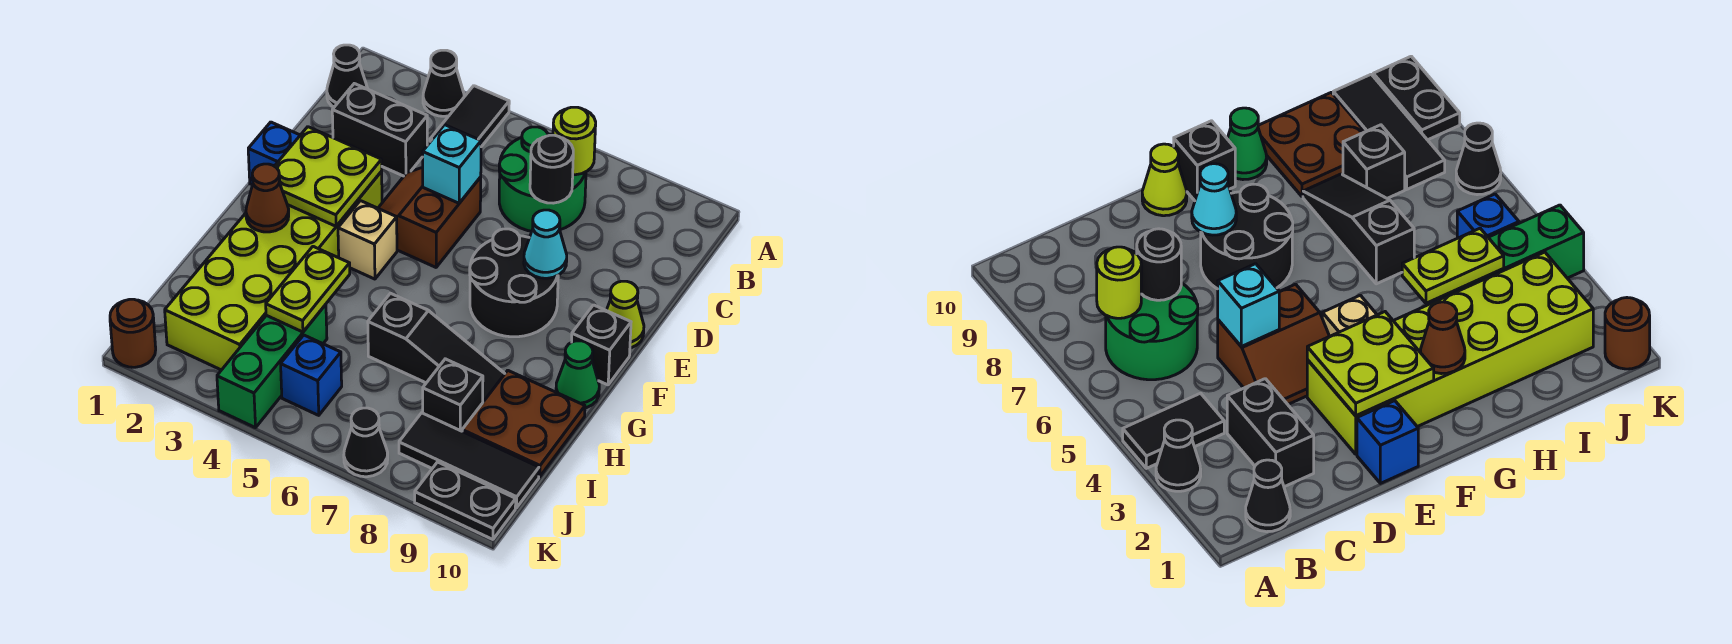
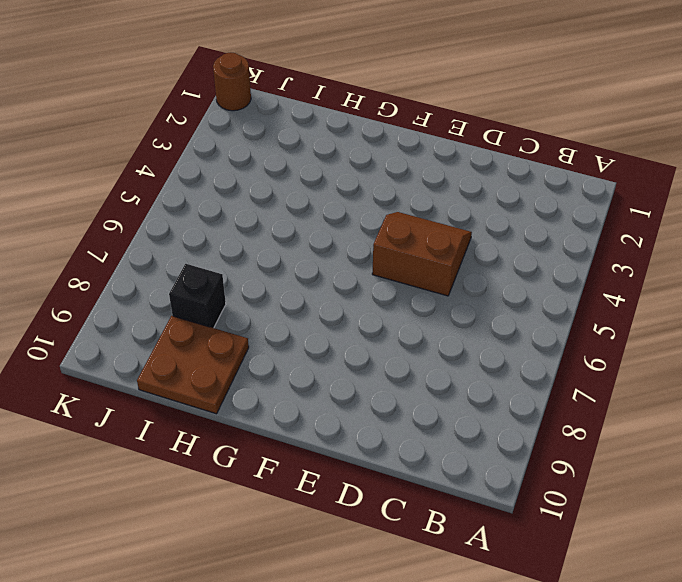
none -> black 1x1 cone [423,50,464,116]
none -> black 1x2 tile [430,86,509,147]
none -> black 1x1 cone [327,45,368,107]

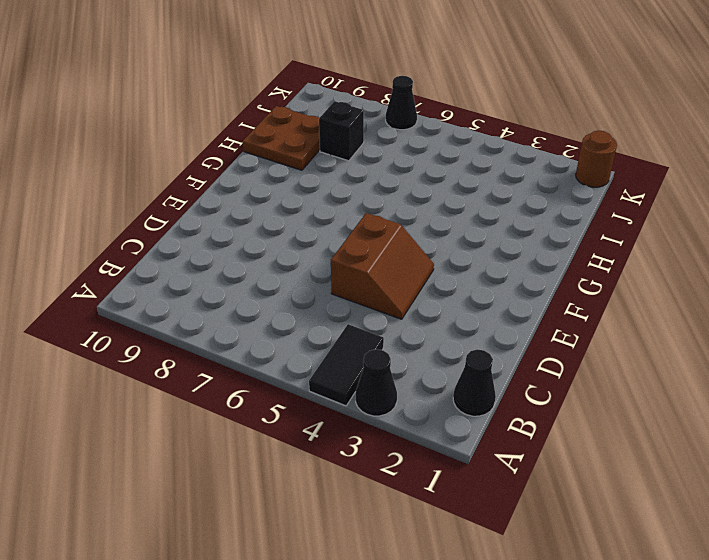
none -> green 2x2 round brick [499,127,586,231]
none -> black 1x2 brick [332,84,427,176]
none -> blue 1x1 brick [248,122,300,185]

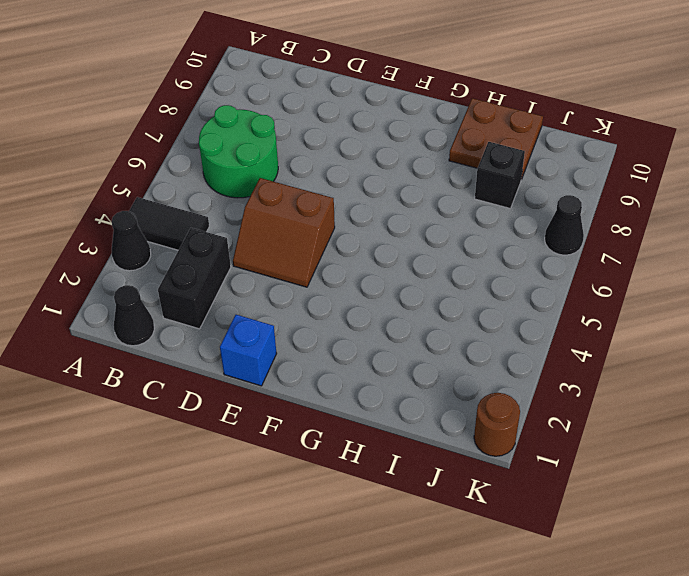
none -> lime 2x6 brick [165,172,382,370]
none -> black 2x2 round brick [470,229,558,337]
none -> lime 1x1 cone [606,281,644,348]

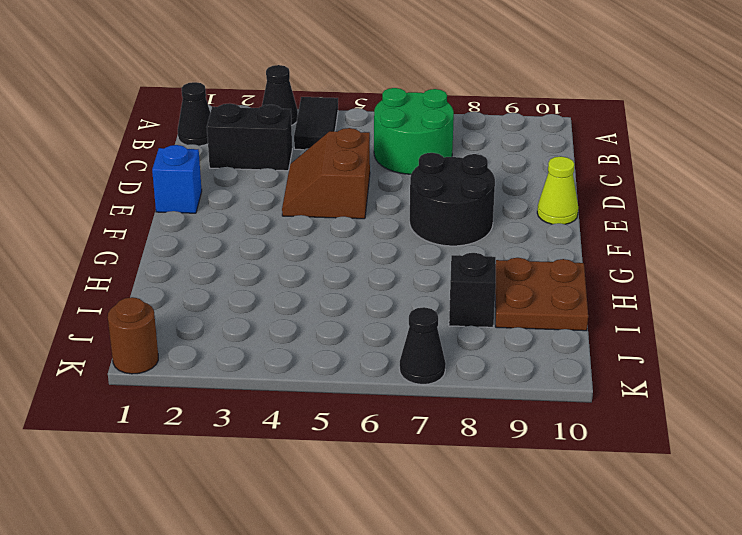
none -> lime 2x6 brick [165,172,382,370]
none -> tan 1x1 brick [338,201,397,279]
none -> black 1x1 brick [572,305,631,385]

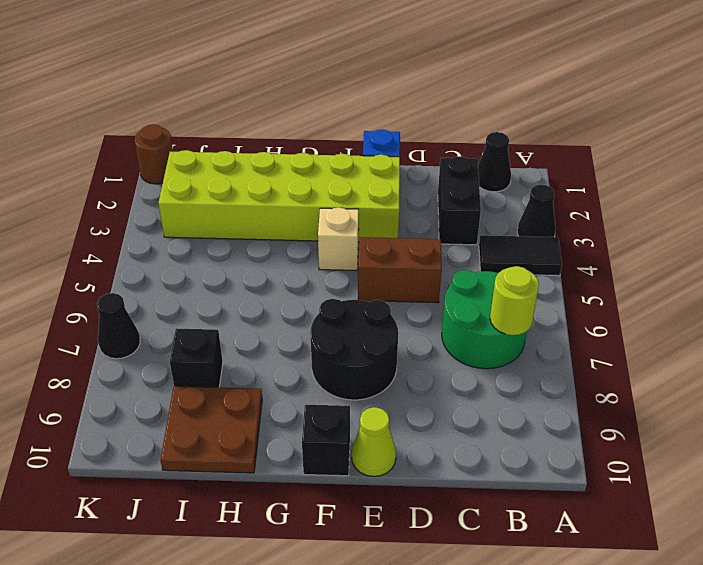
none -> green 1x1 cone [556,341,599,408]
none -> black 1x3 slope [368,293,505,402]
none -> green 1x3 brick [217,304,327,428]

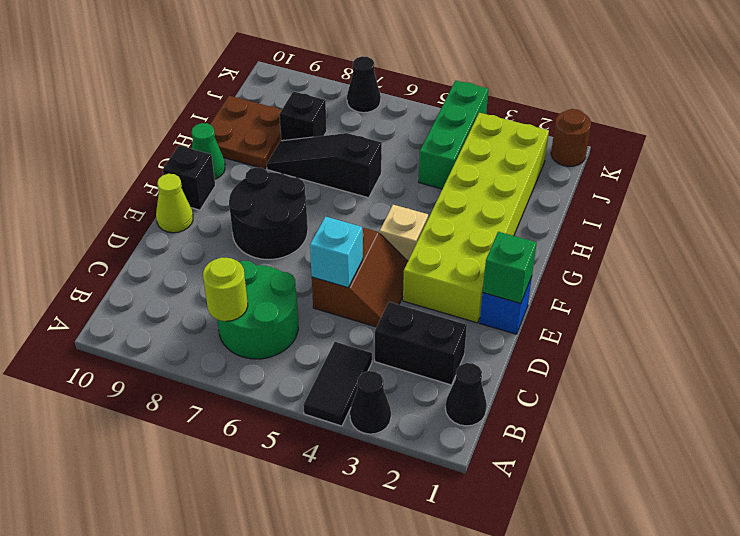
green 1x1 brick [483,232,537,304] -> none
none -> blue 1x1 brick [281,335,342,415]
none -> black 1x3 tile [399,413,539,508]
none -> black 1x2 plate [415,462,516,539]

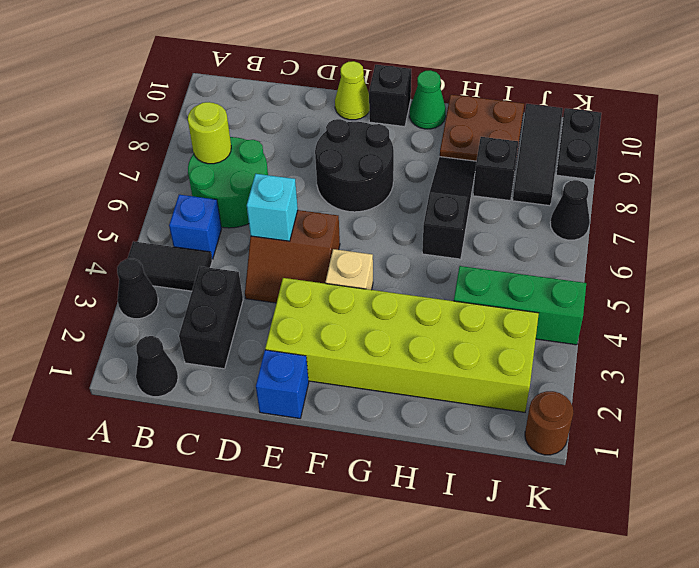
blue 1x1 brick [169,195,222,259] -> blue 1x1 brick moved to [281,335,342,415]
none -> black 1x1 round brick [530,135,573,203]
none -> lime 2x2 plate [275,127,382,226]
none -> cyan 1x1 cone [524,210,567,278]

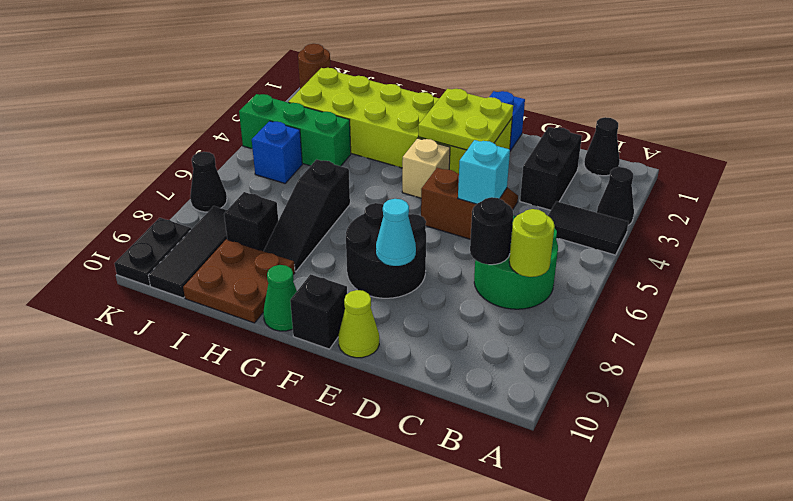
none -> brown 1x1 cone [246,164,289,232]
none -> lime 1x2 plate [266,246,350,332]

